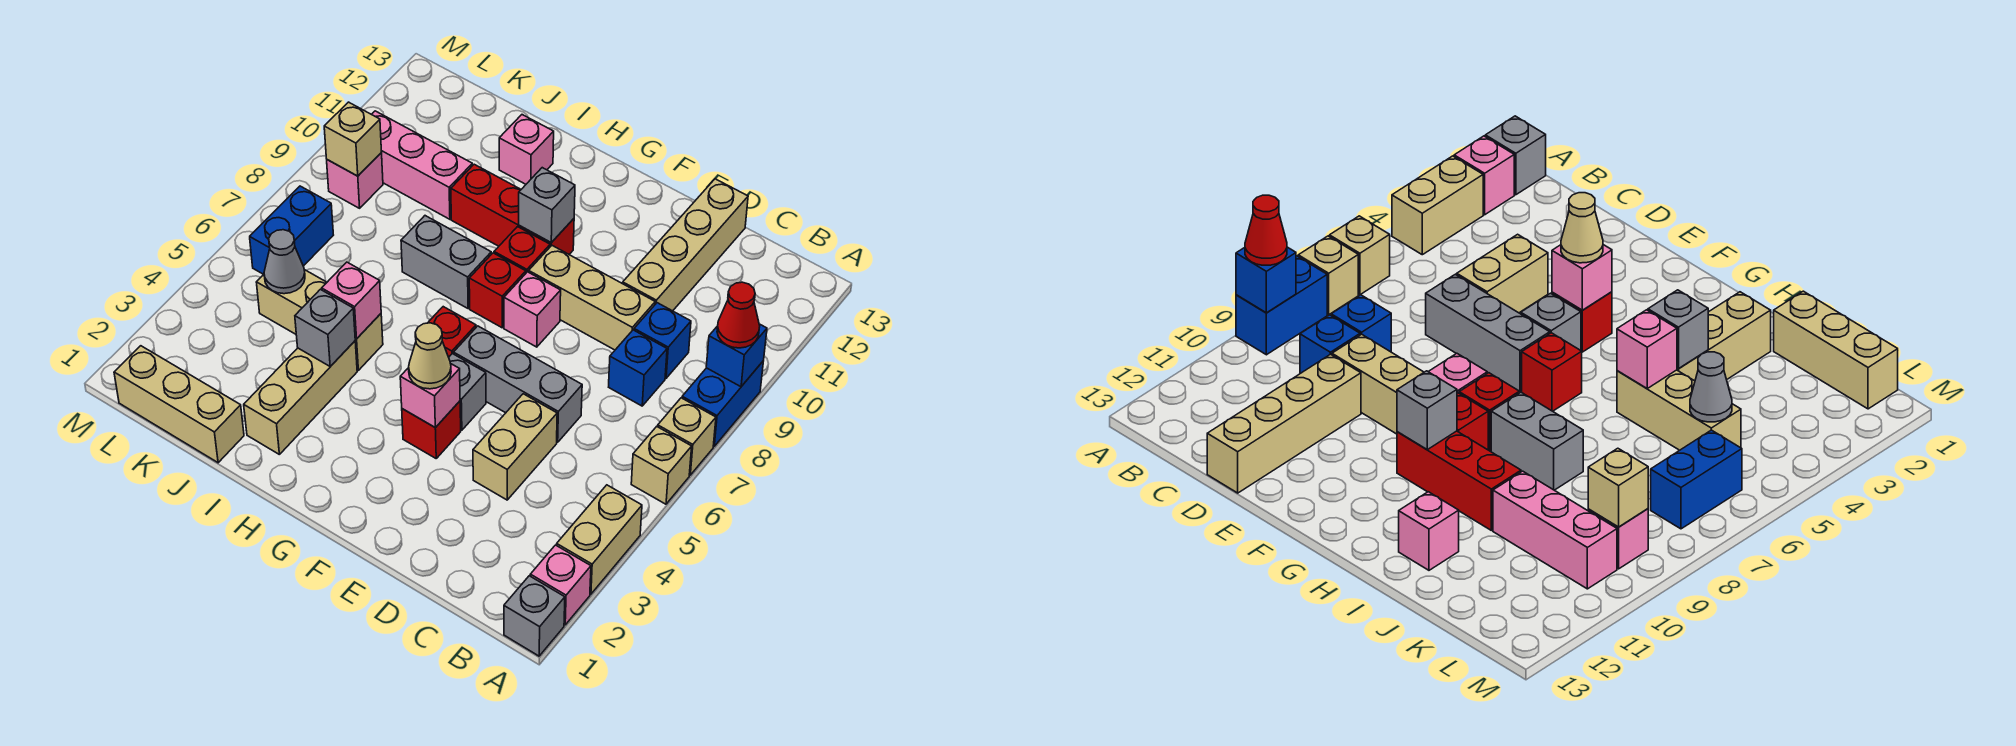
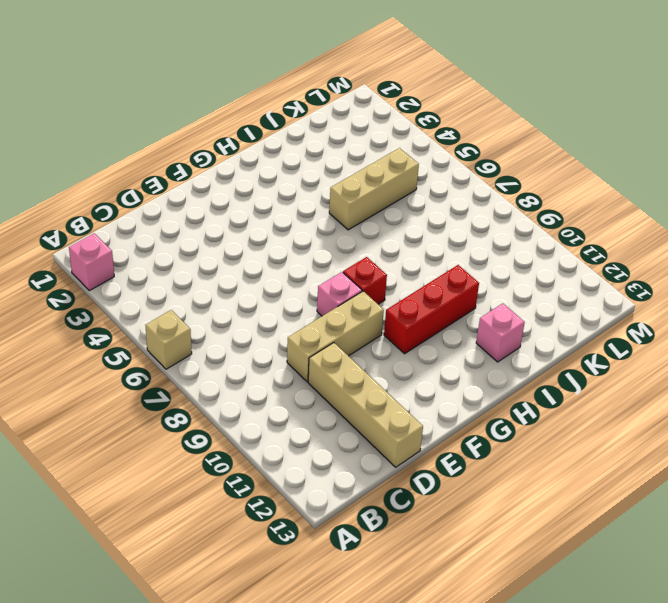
none -> grey 1x1 brick [504,576,565,656]
none -> tan 1x2 brick [557,485,642,594]
none -> tan 1x1 brick [658,398,716,475]
none -> blue 1x2 brick [682,362,763,446]

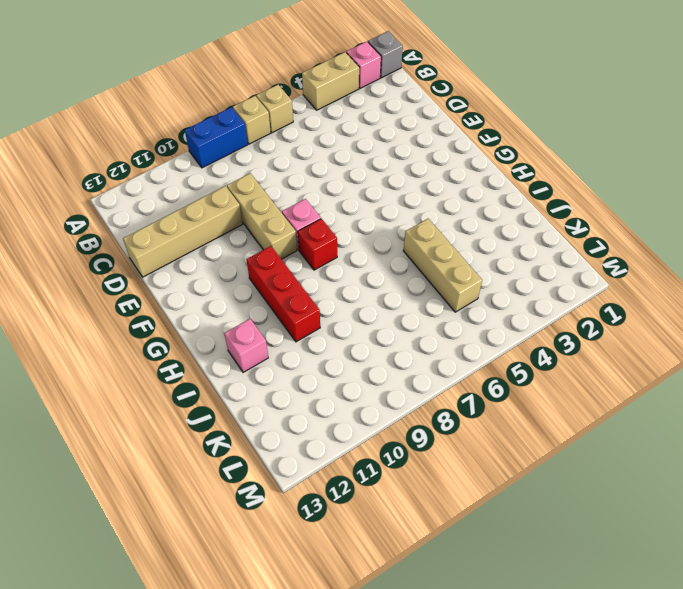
none -> blue 1x1 brick [609,330,667,406]
none -> blue 1x1 brick [634,303,691,378]
none -> tan 1x2 brick [473,394,557,500]
none -> grey 1x3 brick [454,326,582,442]

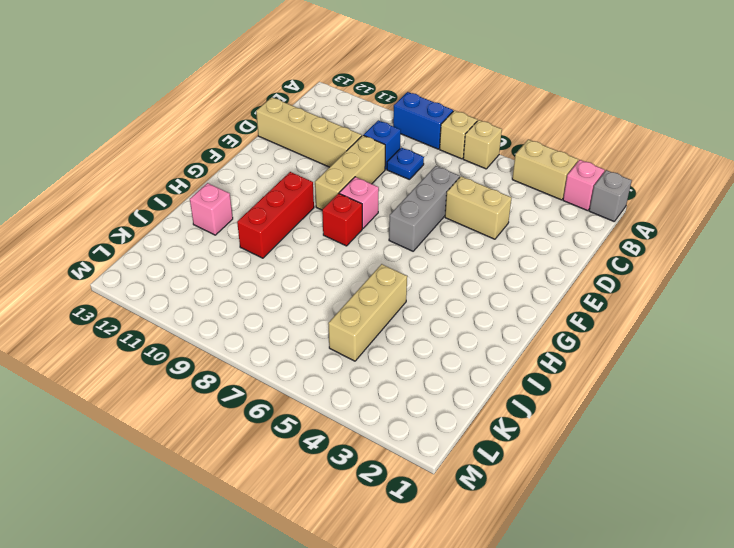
blue 1x1 plate [387,148,424,180] -> blue 1x1 brick [609,330,667,406]
none -> red 1x1 brick [402,401,461,458]
none -> grey 1x1 brick [449,354,486,430]
none -> red 1x1 brick [428,307,476,357]
none -> red 1x1 brick [494,227,550,273]

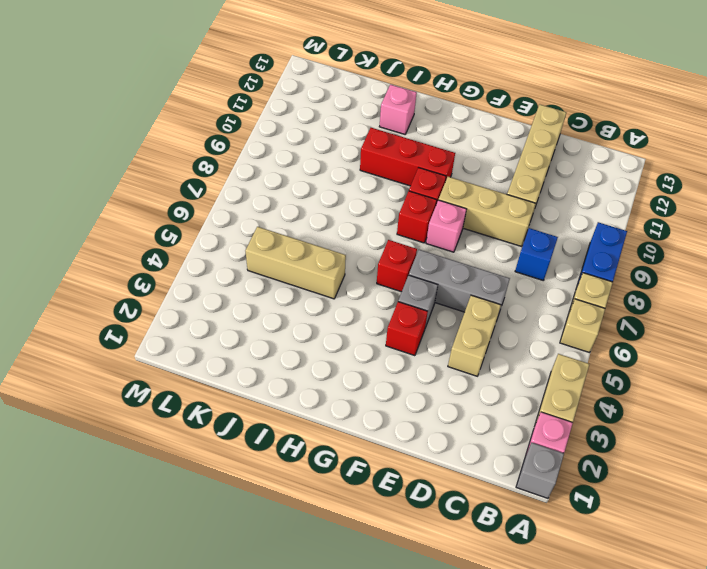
none -> blue 1x1 brick [634,303,691,378]
none -> grey 1x2 brick [401,216,491,308]
none -> tan 1x3 brick [244,341,357,454]
none -> tan 1x3 brick [114,346,244,463]

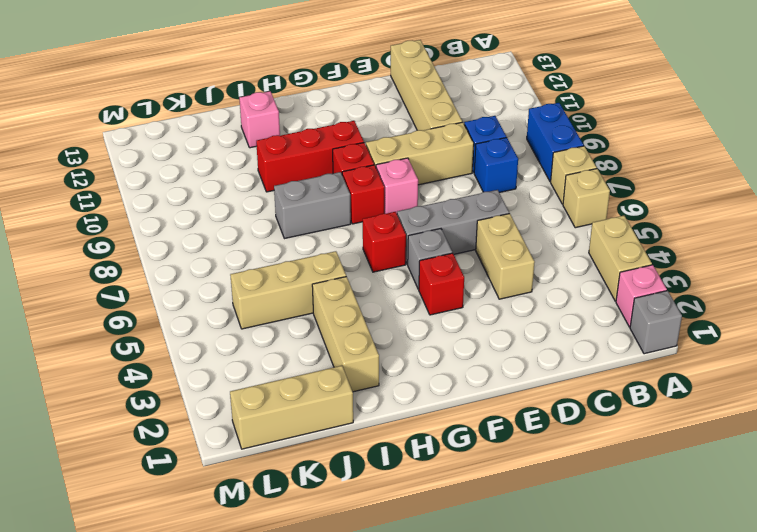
none -> pink 1x3 brick [372,111,472,219]
none -> blue 1x2 brick [250,186,333,274]
none -> pink 1x1 brick [327,153,383,208]
none -> blue 1x1 brick [706,324,767,387]

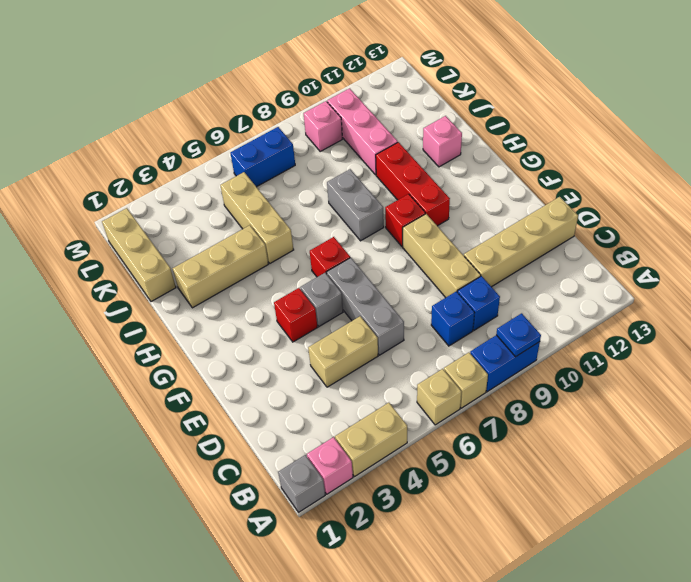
blue 1x1 plate [496,313,541,357] -> blue 1x1 brick [706,324,767,387]
none -> pink 1x1 brick [504,272,561,347]
none -> red 1x1 brick [469,253,526,328]
none -> pink 1x1 brick [400,364,460,428]
none -> grey 1x1 brick [519,168,575,243]

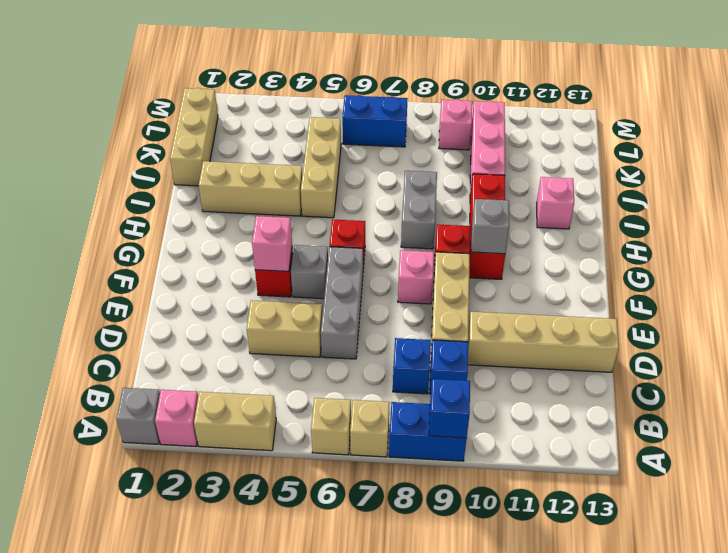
none -> red 1x1 brick [469,253,526,328]
none -> grey 1x1 brick [295,289,355,366]
none -> pink 1x1 brick [322,262,381,339]
none -> grey 1x1 cone [264,230,305,294]

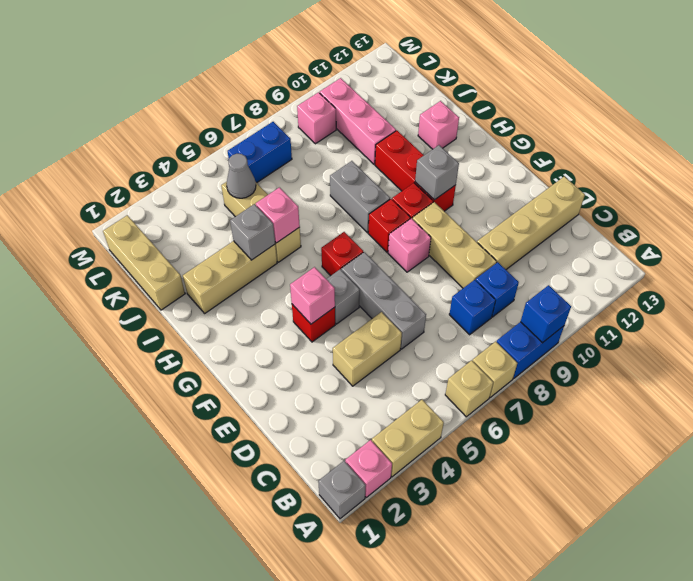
none -> tan 1x1 brick [324,102,381,176]
none -> red 1x1 cone [717,282,760,348]
none -> tan 1x1 cone [409,323,451,389]

